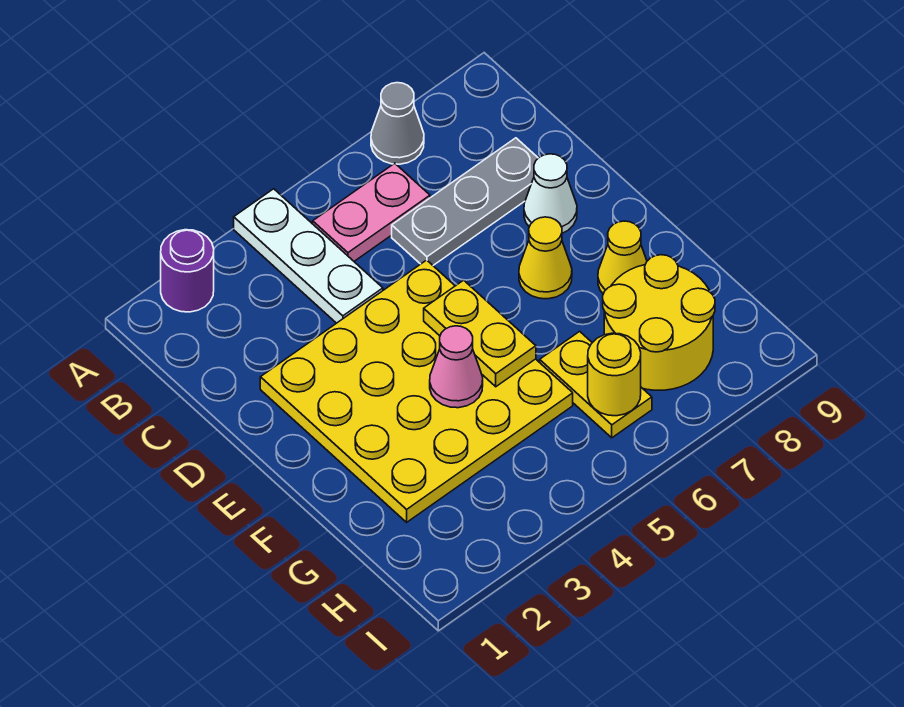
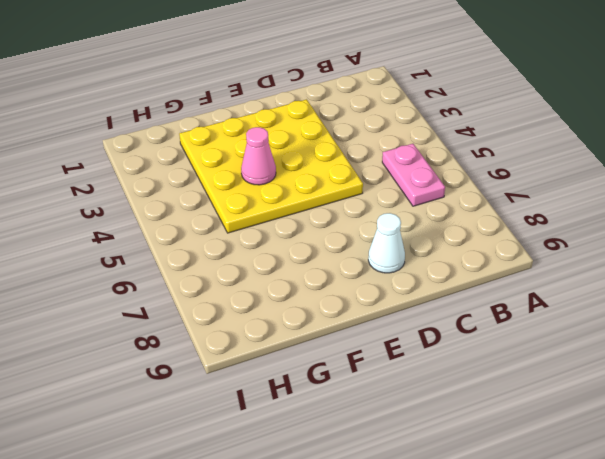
none -> purple 1x1 round brick [161,230,214,312]
none -> white 1x3 plate [234,189,383,323]
none -> grey 1x1 cone [371,83,424,164]

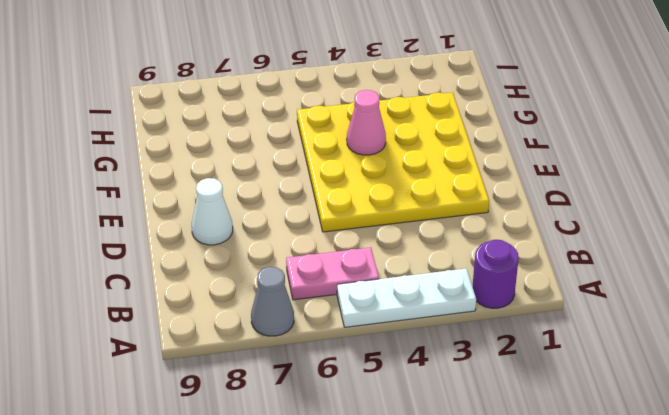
white 1x3 plate [337,268,476,327] -> white 1x3 plate turned to [234,189,383,323]
none -> grey 1x3 plate [392,138,538,265]
none -> yellow 1x1 cone [519,217,572,299]
none -> yellow 1x1 cone [598,221,647,294]

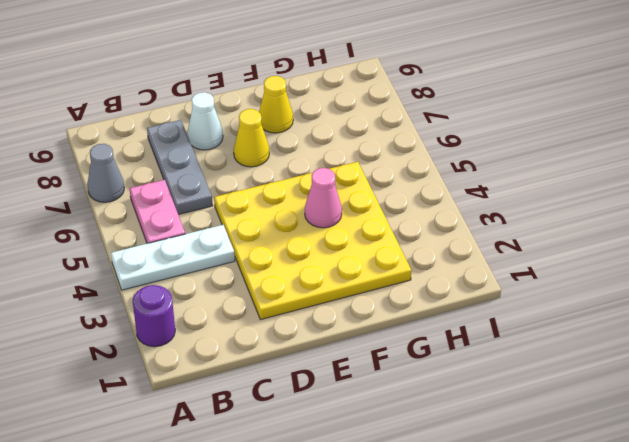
none -> yellow 1x2 plate [540,331,652,438]
none -> yellow 2x2 round brick [603,255,715,390]
none -> yellow 1x2 plate [424,280,536,387]

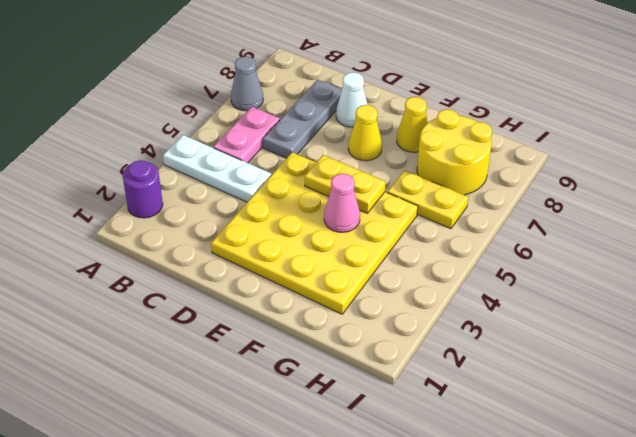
none -> yellow 1x1 round brick [588,333,641,416]

